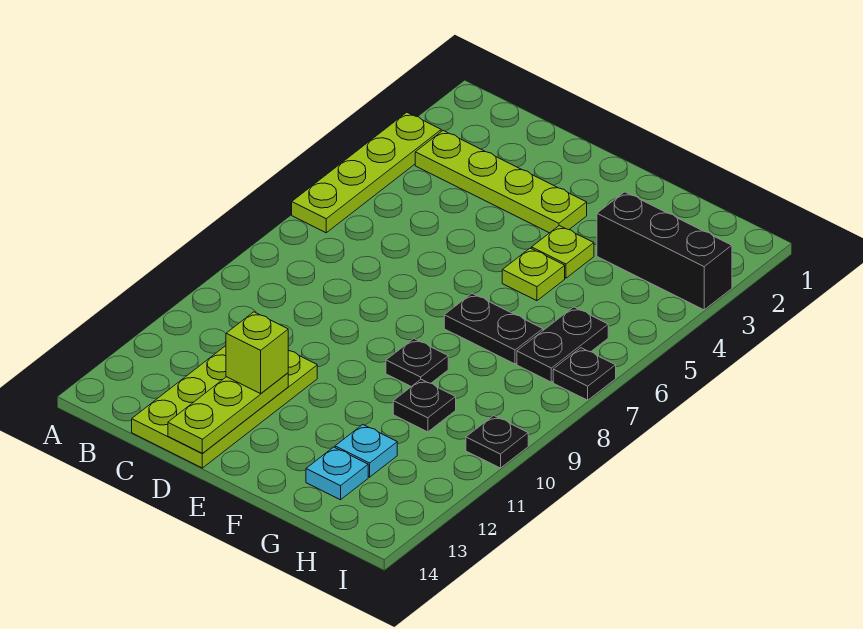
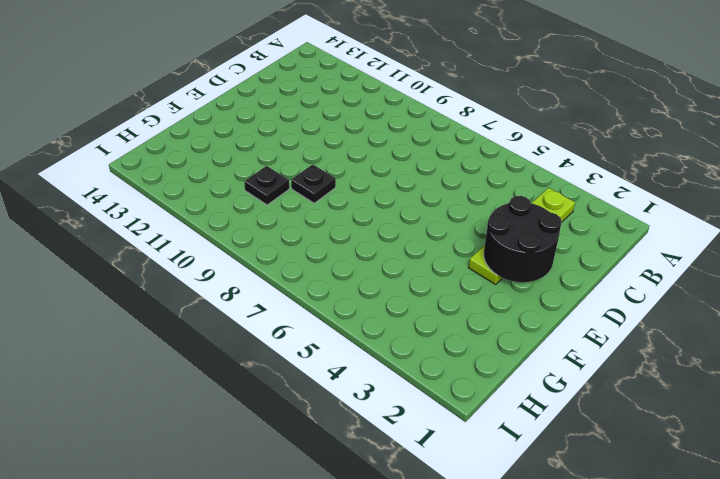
black 2x2 round brick [484,196,562,282] -> none
none -> lime 1x4 plate [292,112,441,233]
none -> lime 2x4 plate [132,346,317,468]
none -> lime 1x1 plate [532,226,594,278]

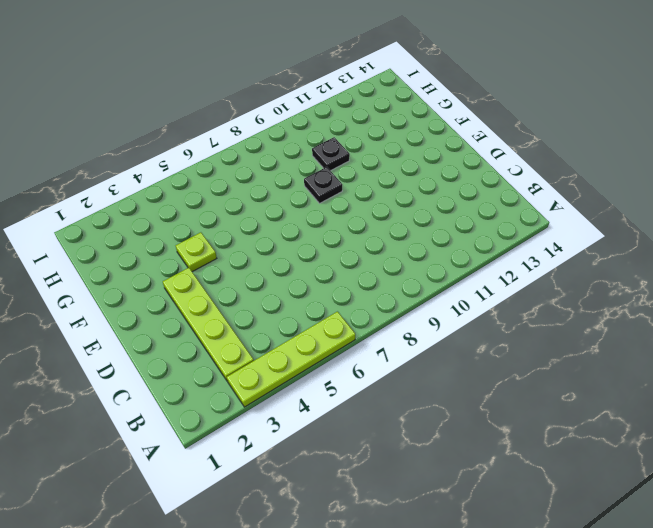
none -> lime 2x4 plate [132,346,317,468]
none -> lime 1x1 plate [502,248,565,301]
none -> black 1x2 plate [444,294,543,364]

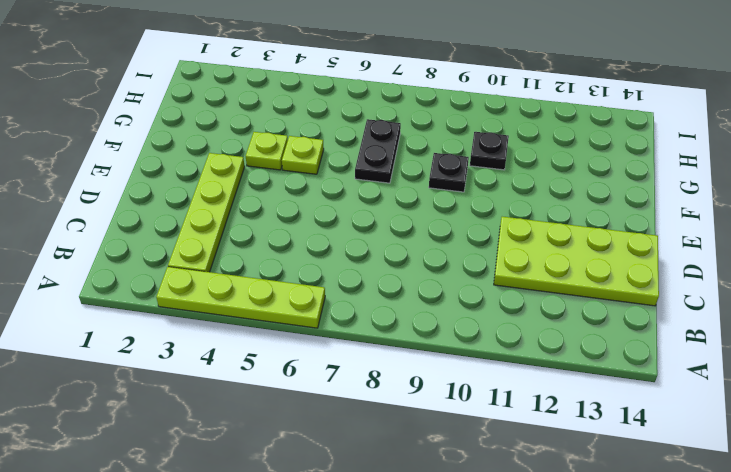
none -> black 1x3 brick [597,192,732,310]
none -> cyan 1x1 plate [335,425,397,477]
none -> cyan 1x1 plate [306,447,368,500]

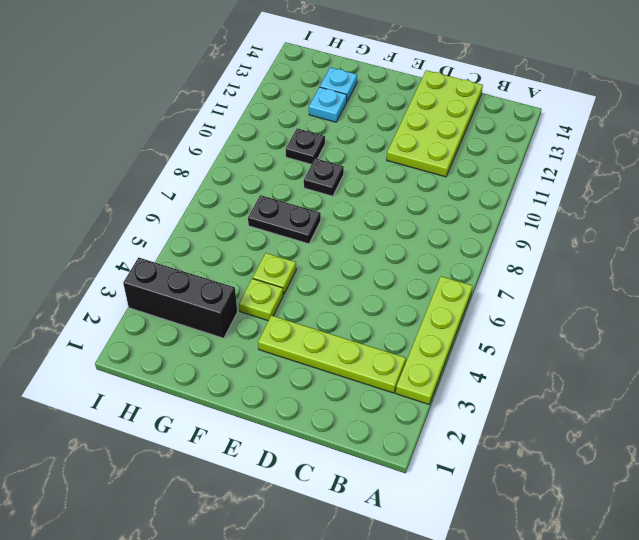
none -> black 1x2 plate [517,307,608,382]
none -> black 1x1 plate [553,348,616,400]
none -> black 1x1 plate [466,416,528,468]

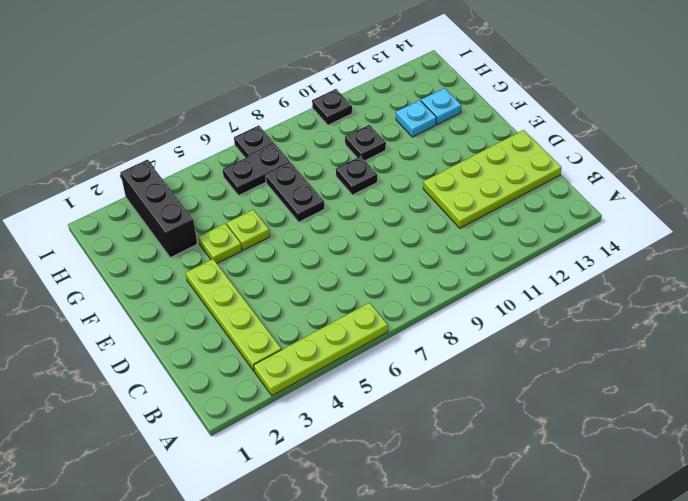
none -> lime 1x3 plate [168,373,288,453]
none -> lime 1x1 brick [226,312,289,394]

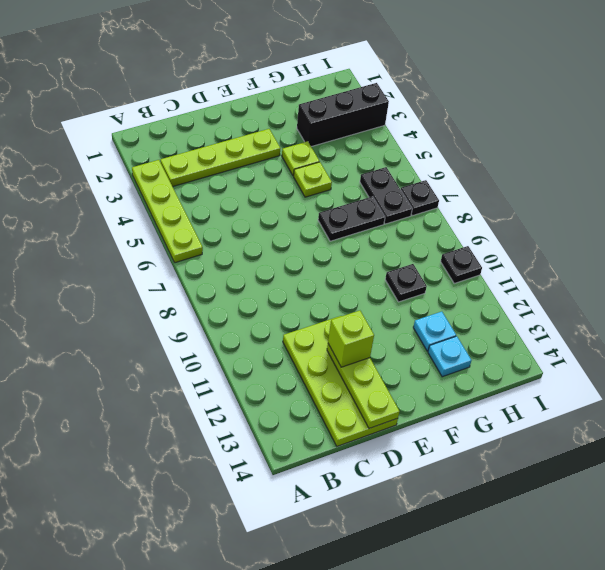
none -> black 1x1 plate [386,339,448,387]

